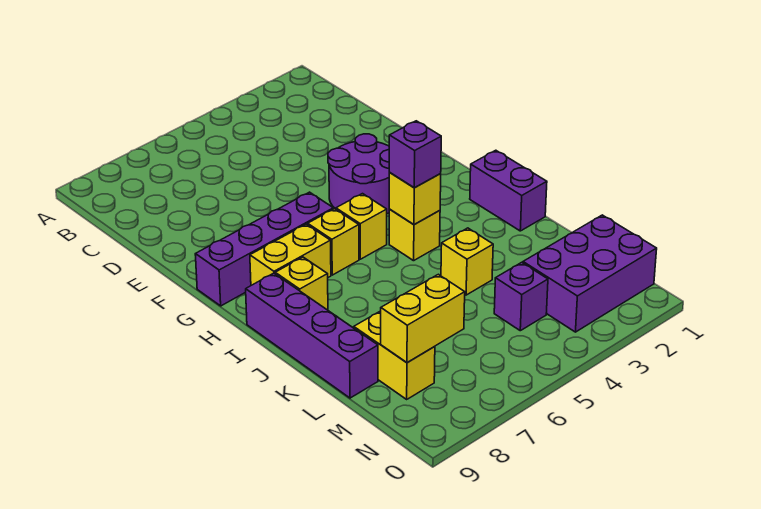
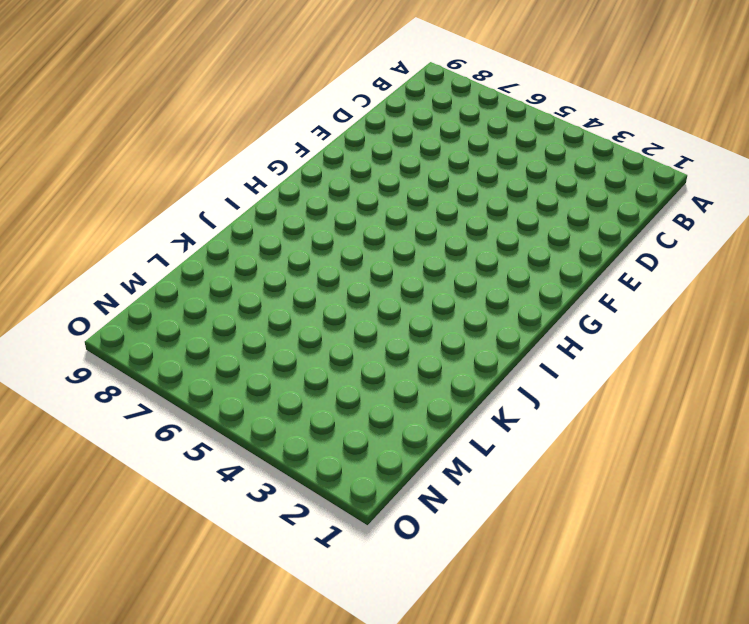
none -> purple 2x2 round brick [328,134,390,214]
none -> purple 1x4 brick [195,192,333,306]
none -> yellow 1x1 brick [336,194,387,259]

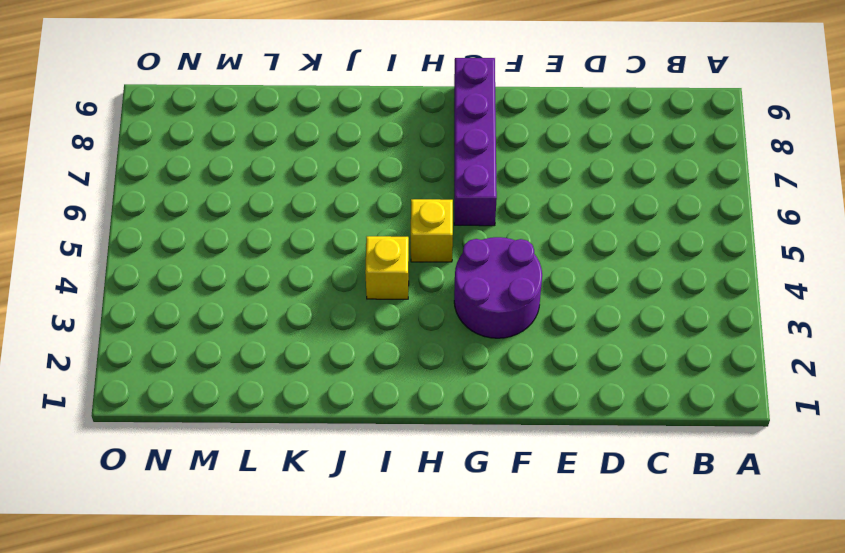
none -> yellow 1x1 brick [308,209,359,275]
none -> yellow 1x2 brick [250,224,331,285]
none -> purple 1x2 brick [470,150,547,231]

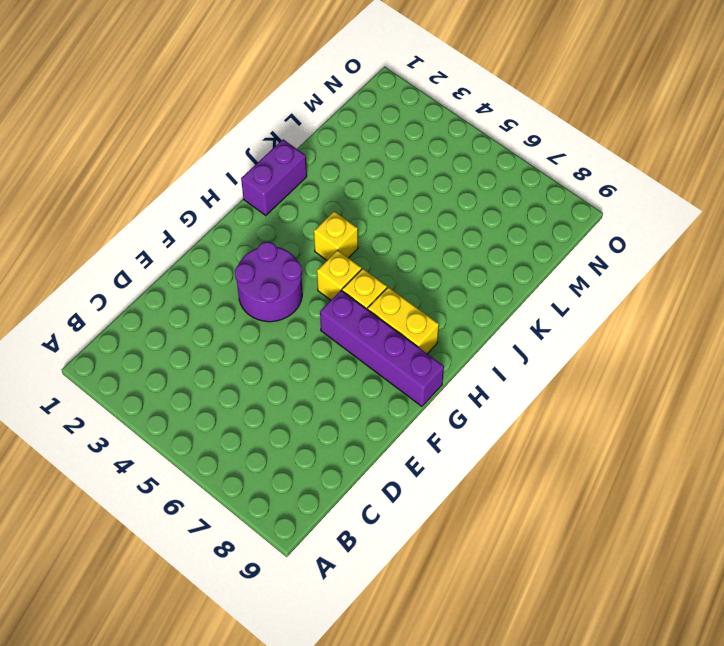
none -> yellow 1x1 brick [275,257,328,310]
none -> purple 1x4 brick [246,273,378,398]
none -> yellow 1x1 brick [441,228,493,295]

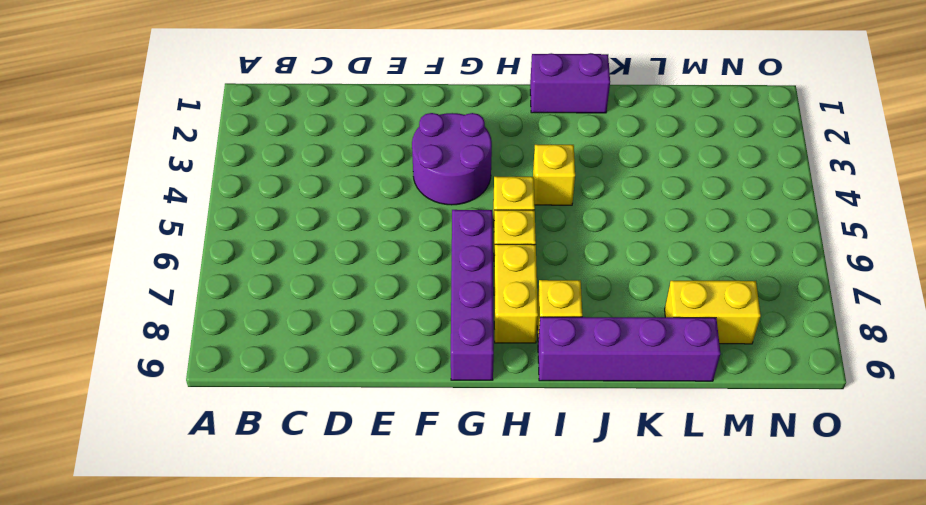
none -> yellow 1x1 brick [441,228,493,295]
none -> purple 2x3 brick [523,215,657,332]
none -> purple 1x1 brick [494,262,548,331]

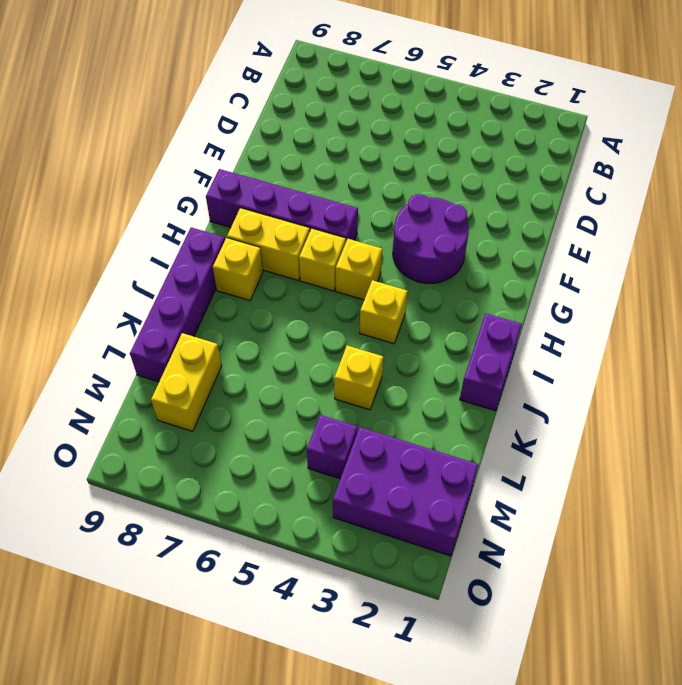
none -> yellow 1x1 brick [389,173,441,225]
none -> yellow 1x2 brick [381,274,465,363]
none -> purple 1x1 brick [389,121,441,188]

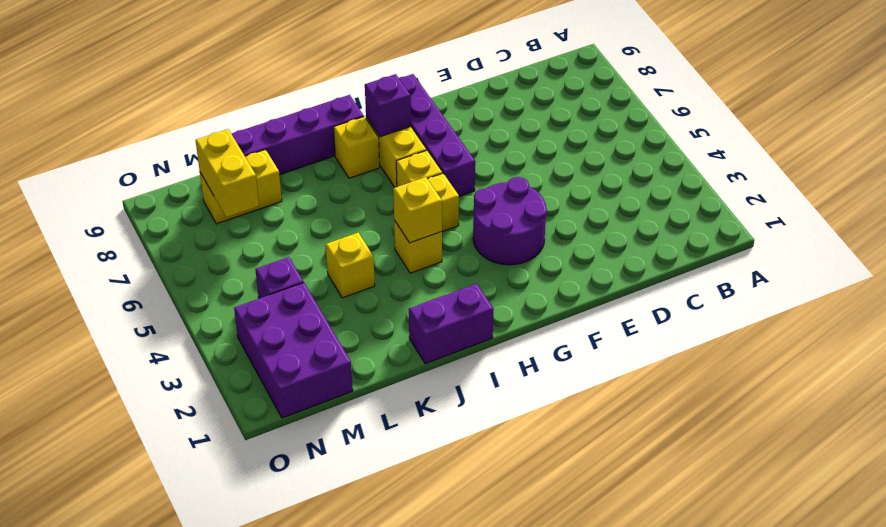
purple 1x1 brick [365,74,411,137] -> purple 1x1 brick moved to [389,121,441,188]

